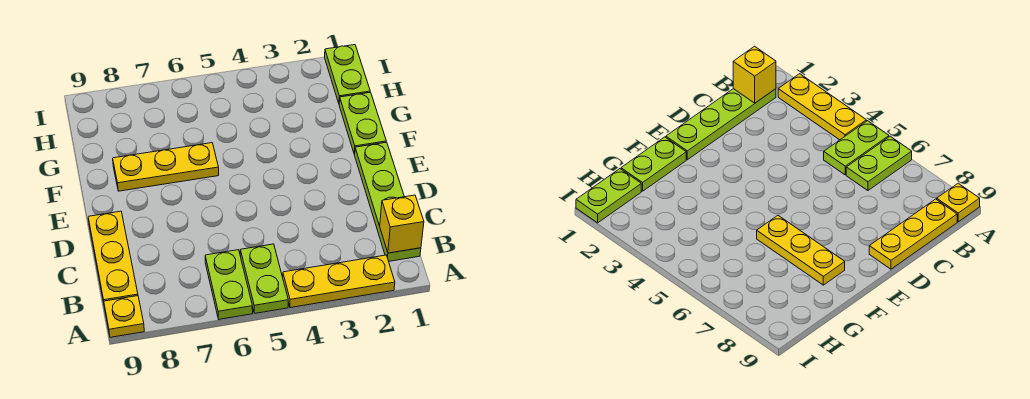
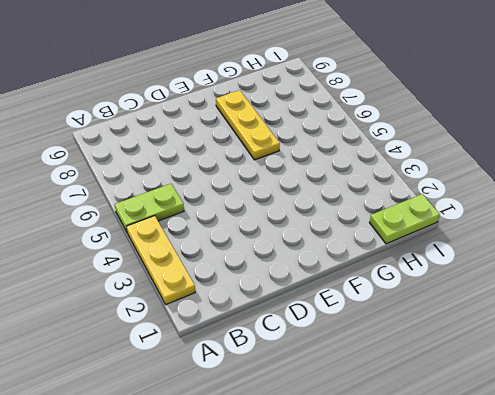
none -> lime 1x2 plate [205,250,253,319]
none -> yellow 1x1 plate [104,296,144,337]

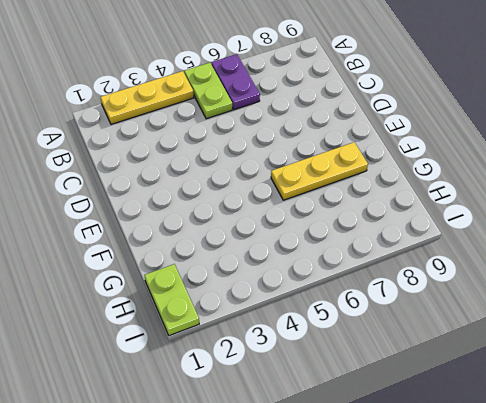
purple 1x2 plate [212,54,260,110] -> lime 1x2 plate [205,250,253,319]
none -> yellow 1x1 plate [104,296,144,337]
none -> lime 1x4 plate [355,142,421,261]

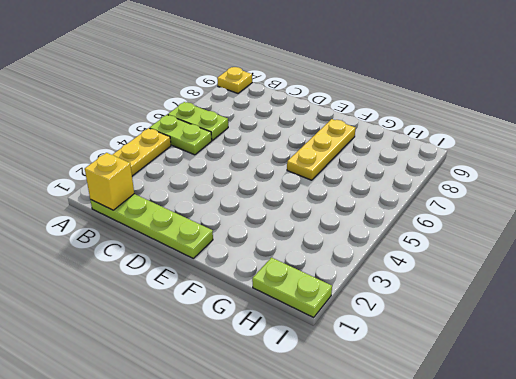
none -> yellow 1x3 plate [88,211,138,303]
none -> lime 1x2 plate [339,92,386,154]

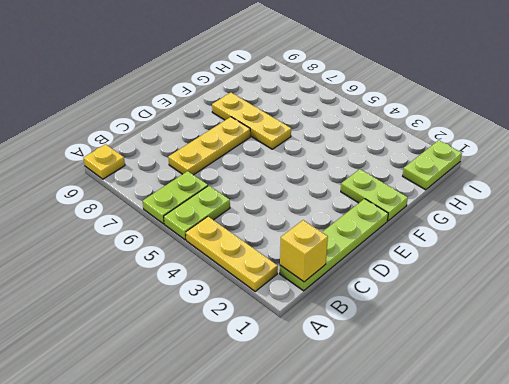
yellow 1x3 plate [168,117,250,175] -> yellow 1x3 plate moved to [88,211,138,303]
lime 1x2 plate [341,169,408,221] -> lime 1x2 plate turned to [339,92,386,154]

